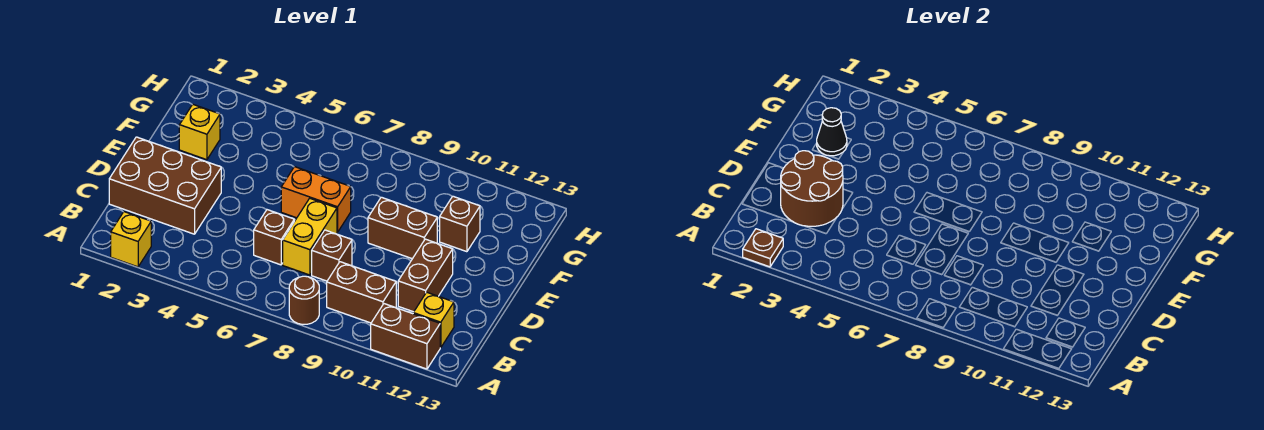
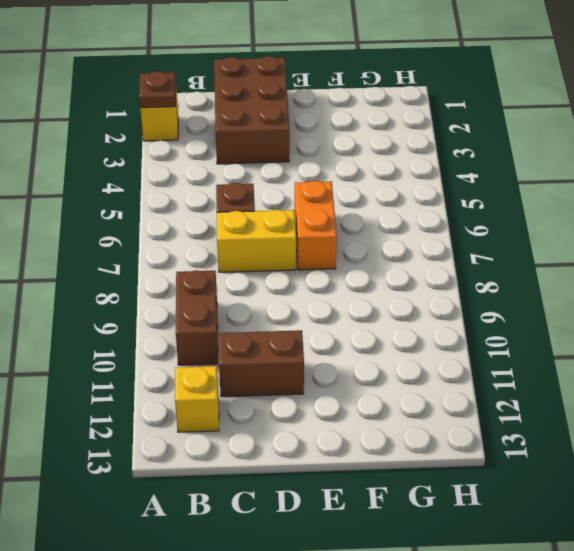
none -> brown 1x1 round brick [289,276,319,325]
none -> brown 1x2 brick [371,304,440,369]
none -> brown 1x1 brick [312,230,352,281]

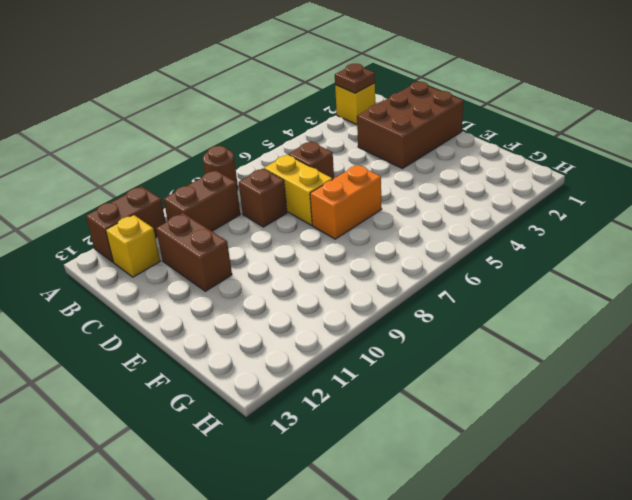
none -> brown 1x2 brick [368,197,437,259]
none -> yellow 1x1 brick [179,104,220,160]
none -> brown 1x1 brick [440,196,480,252]

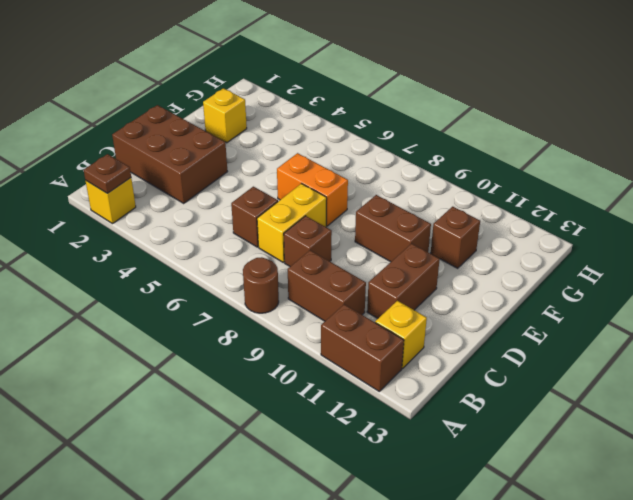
none -> brown 2x2 round brick [781,151,843,226]
none -> black 1x1 cone [817,108,847,156]

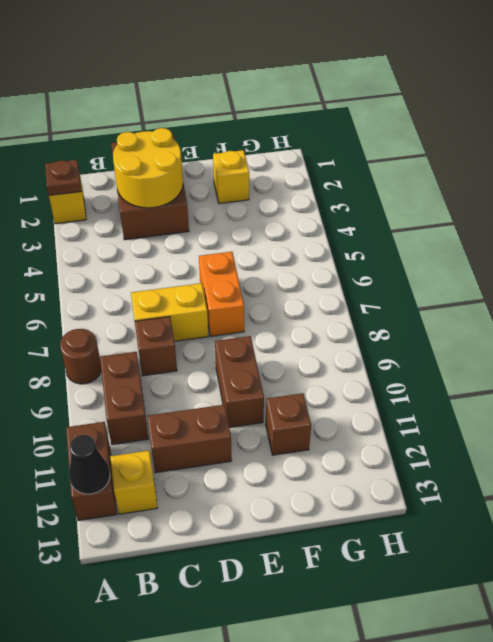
black 1x1 cone [69,435,110,494] -> black 1x1 cone moved to [817,108,847,156]
yellow 2x2 round brick [113,128,183,208] -> brown 2x2 round brick [781,151,843,226]
none -> brown 1x1 brick [254,210,294,265]

